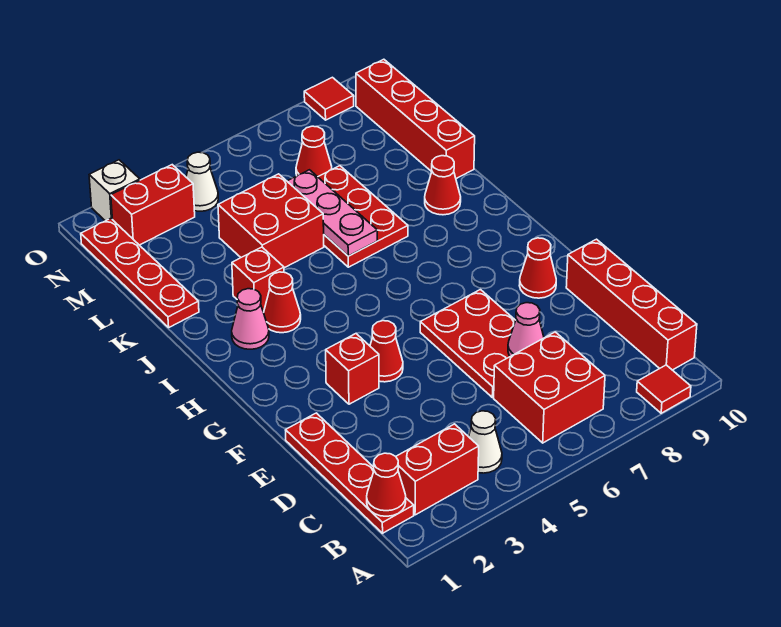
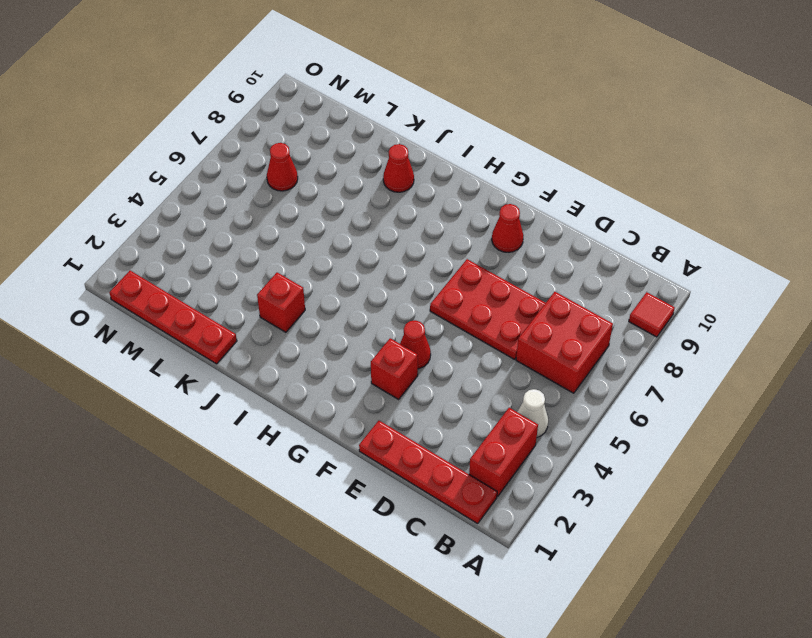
none -> red 1x4 brick [566,239,697,370]
none -> pink 1x1 cone [232,289,269,349]
none -> red 1x1 cone [264,272,301,333]

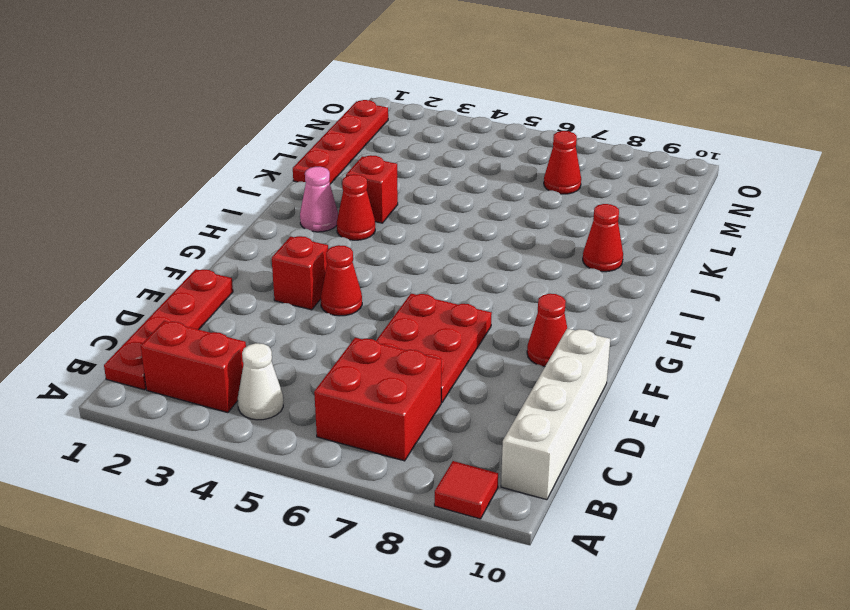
white 1x4 brick [501,328,610,500] -> red 1x4 brick [566,239,697,370]
none -> red 2x3 plate [318,166,408,267]
none -> red 2x2 brick [218,174,324,268]
none -> red 1x4 brick [356,59,475,179]

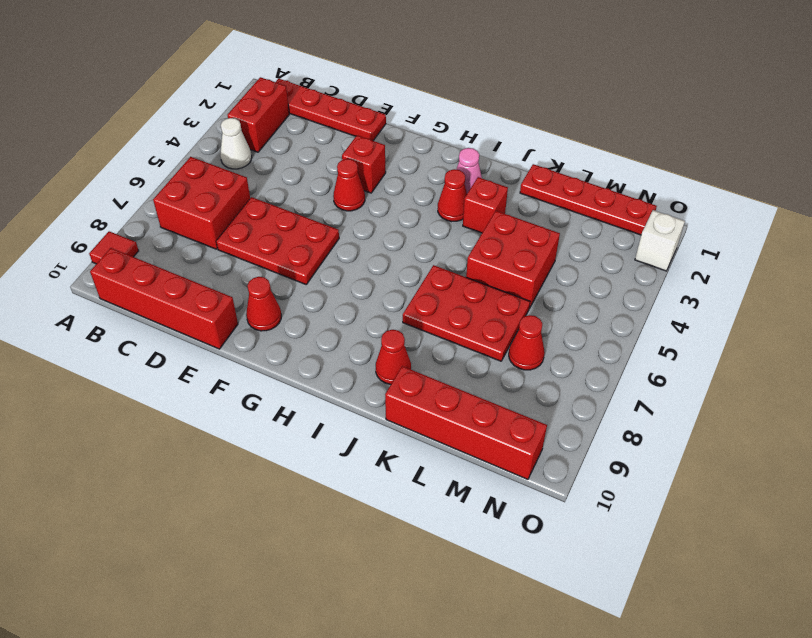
none -> red 1x2 brick [111,165,195,245]
none -> white 1x1 cone [186,152,218,211]
none -> red 1x1 tile [304,77,354,120]

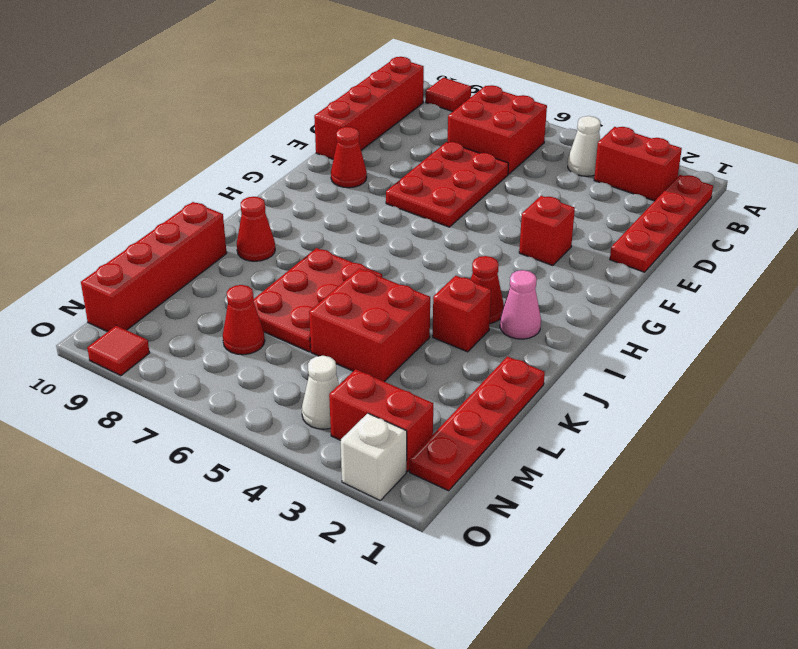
none -> red 1x1 cone [370,321,403,382]
none -> red 1x1 cone [367,453,406,516]
none -> pink 1x1 cone [508,303,544,356]

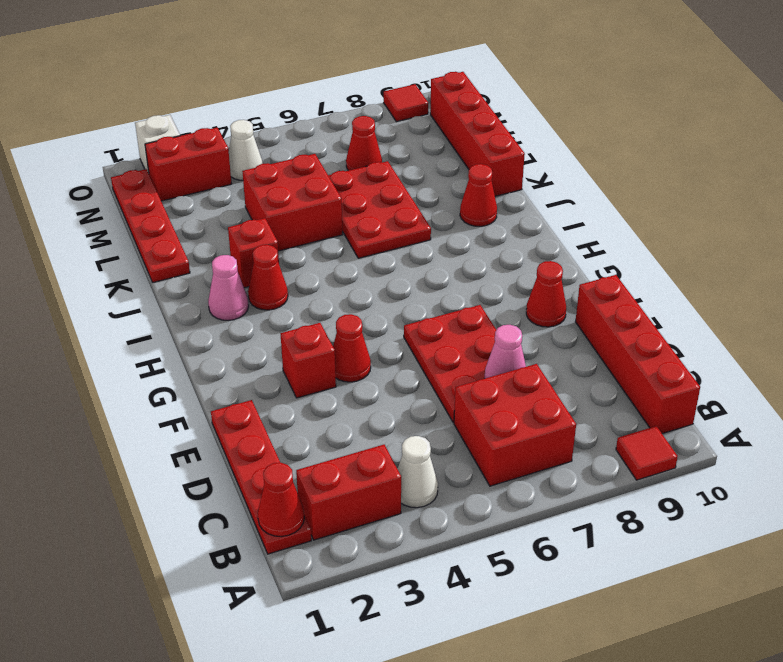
none -> pink 1x3 plate [287,170,377,256]

